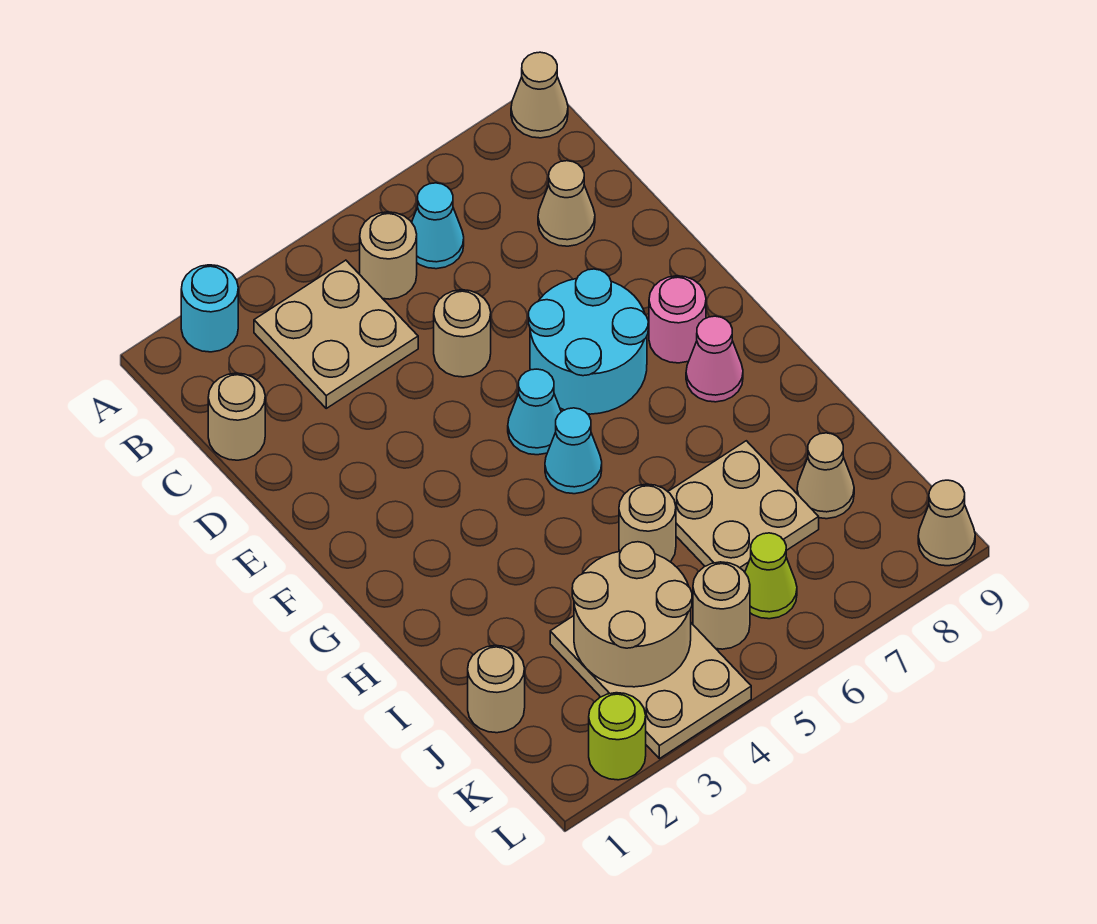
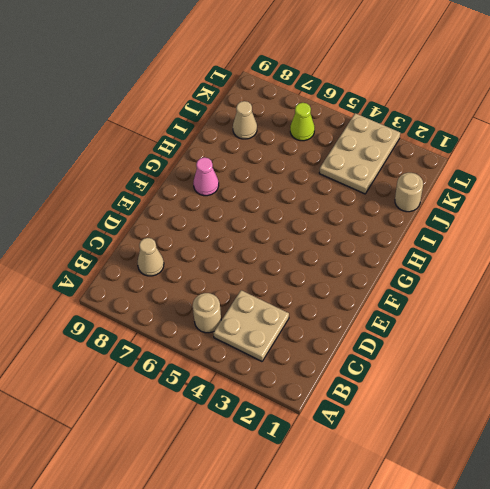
none -> cyan 1x1 round brick [181,265,238,352]
none -> tan 1x1 cone [511,52,568,138]
none -> cyan 1x1 cone [412,183,464,269]

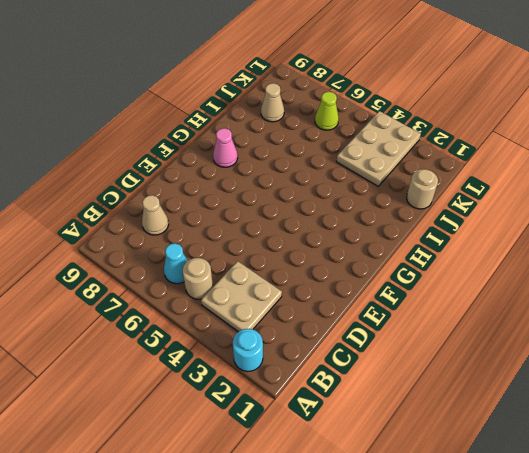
none -> tan 1x1 cone [511,52,568,138]
none -> tan 1x1 round brick [208,373,265,460]
none -> tan 1x1 round brick [434,290,491,377]

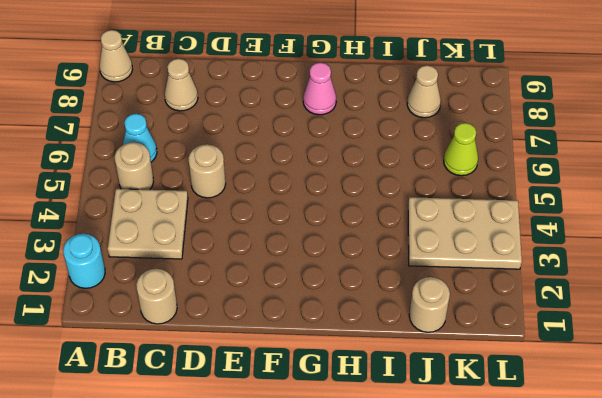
none -> cyan 2x2 round brick [529,269,648,414]
none -> cyan 1x1 cone [508,369,561,455]
none -> pink 1x1 round brick [649,276,706,363]

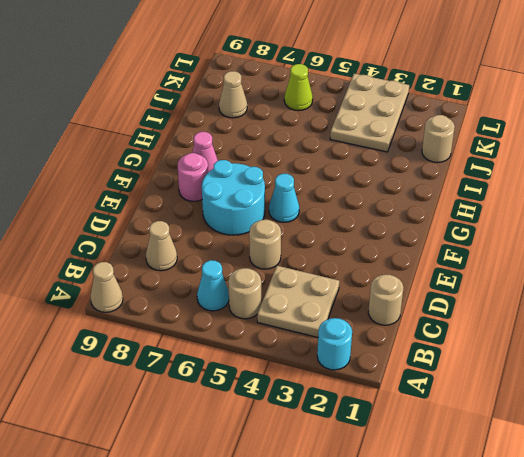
none -> cyan 1x1 cone [545,408,602,494]
none -> tan 1x1 round brick [619,484,676,562]
none -> tan 2x2 plate [668,441,819,572]

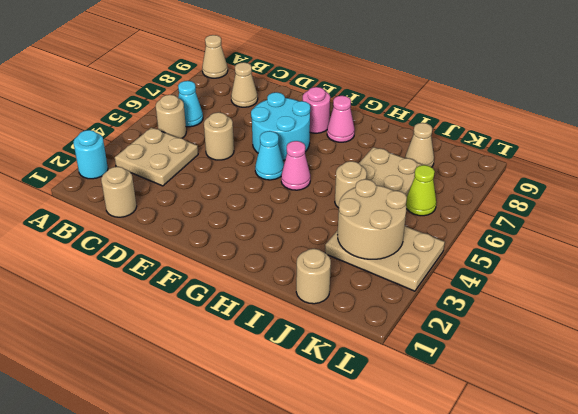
pink 1x1 cone [281,141,310,190] -> cyan 1x1 cone [545,408,602,494]
none -> tan 1x1 round brick [693,562,750,649]
none -> lime 1x1 round brick [589,693,646,780]
none -> tan 1x1 cone [918,480,975,566]

